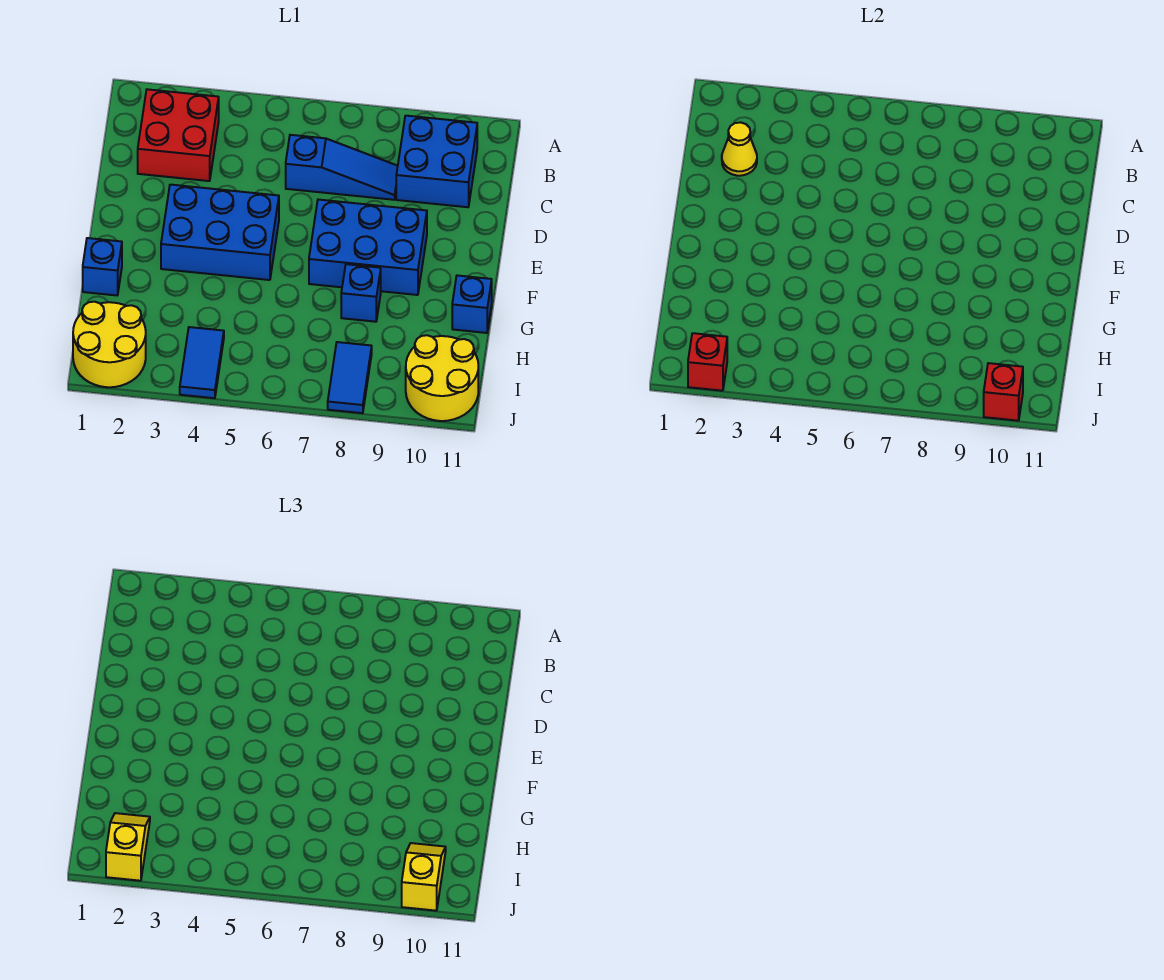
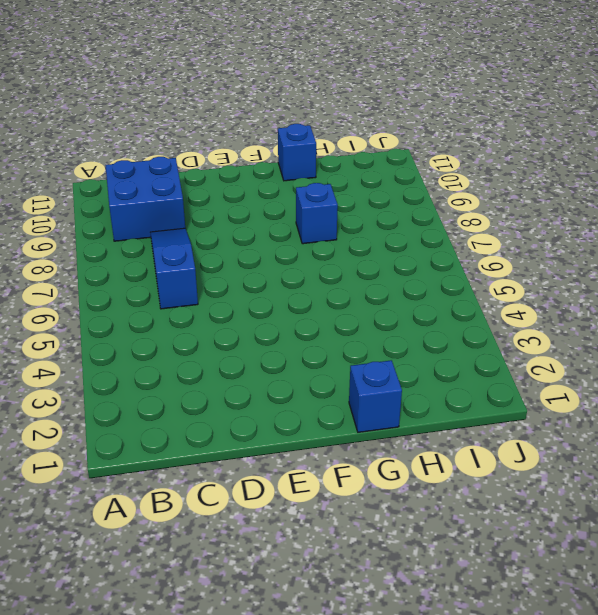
none -> red 2x2 brick [138,89,219,181]
none -> blue 2x3 brick [161,185,279,280]
none -> blue 2x3 brick [309,200,427,295]

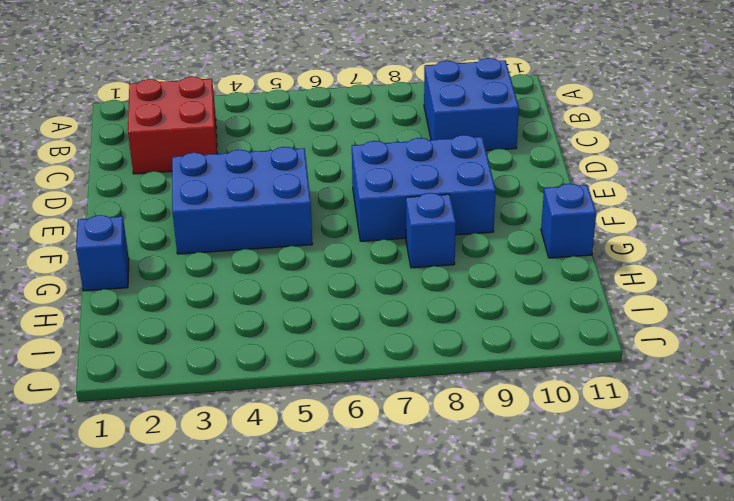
none -> blue 1x3 slope [286,135,398,200]
none -> yellow 2x2 round brick [73,302,146,387]
none -> blue 1x2 tile [180,327,224,398]

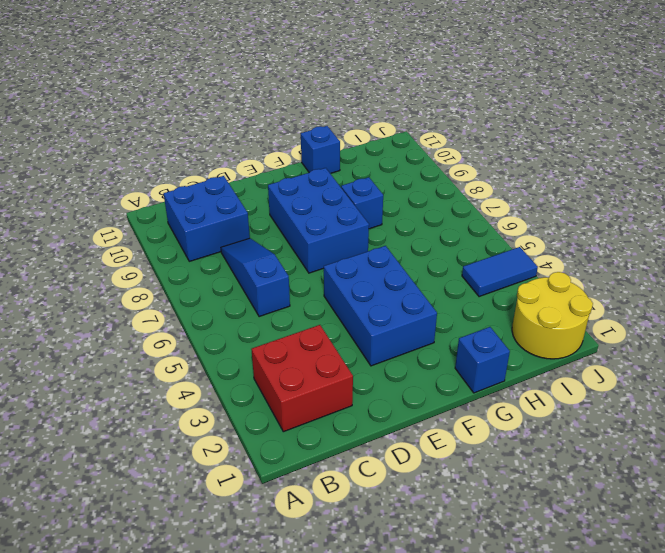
none -> blue 1x2 tile [328,342,372,413]
none -> yellow 2x2 round brick [406,335,478,421]
none -> yellow 1x1 cone [722,122,757,176]

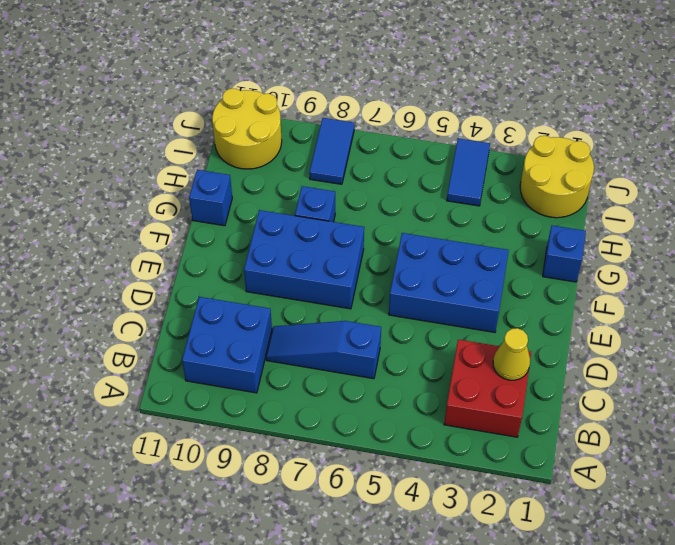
none -> red 1x1 brick [688,333,727,391]
none -> red 1x1 brick [984,363,1023,421]
none -> yellow 1x2 slope [106,813,150,881]

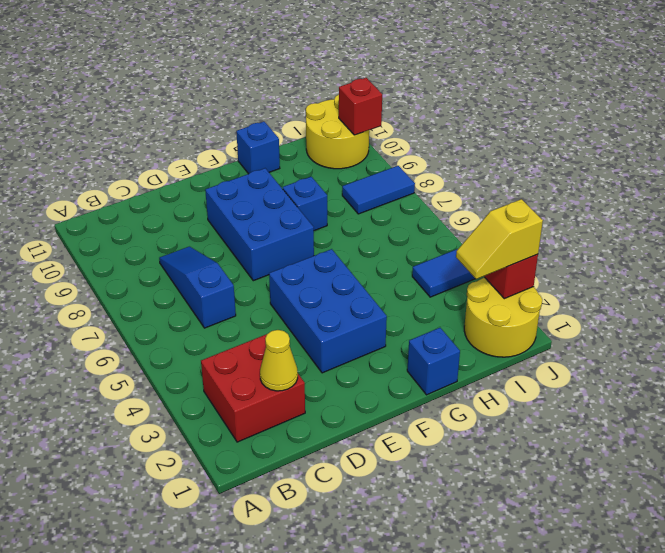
none -> blue 2x2 brick [396,116,477,207]
none -> yellow 1x2 slope [402,843,446,911]

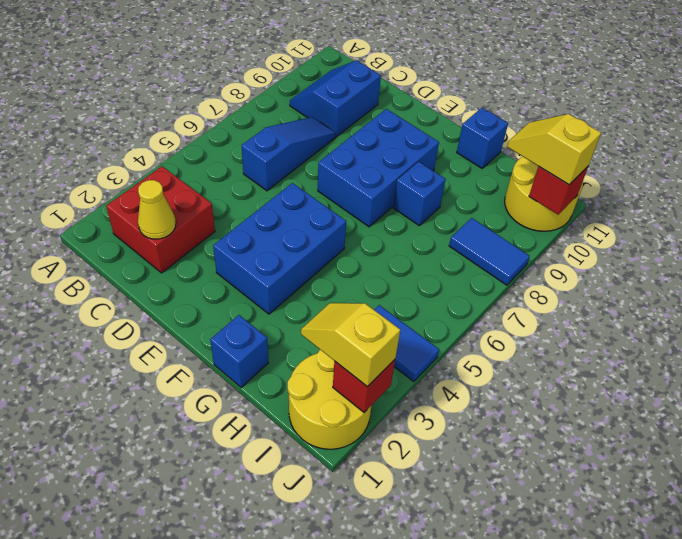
blue 2x2 slope [290,60,381,137] -> blue 2x2 brick [396,116,477,207]

